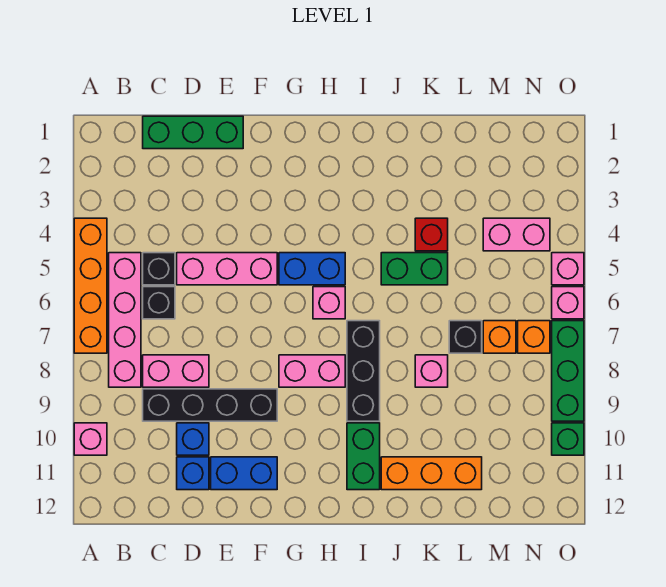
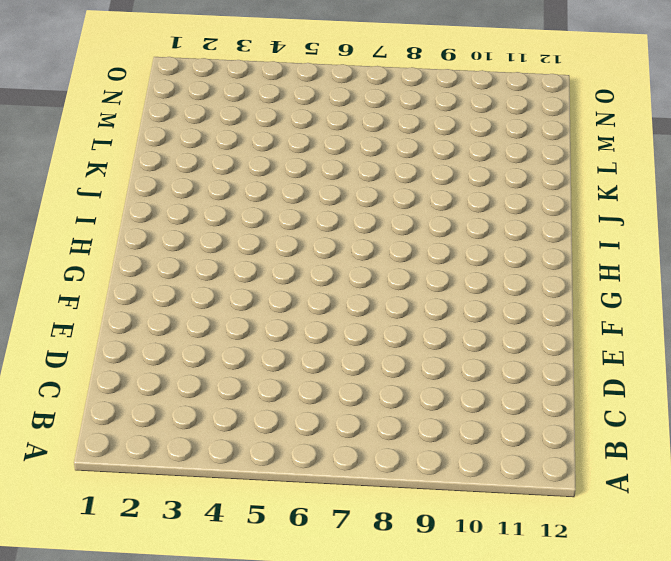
none -> orange 1x4 brick [74,218,107,353]
none -> pink 1x1 brick [74,423,107,455]
none -> pink 1x4 brick [109,253,141,387]

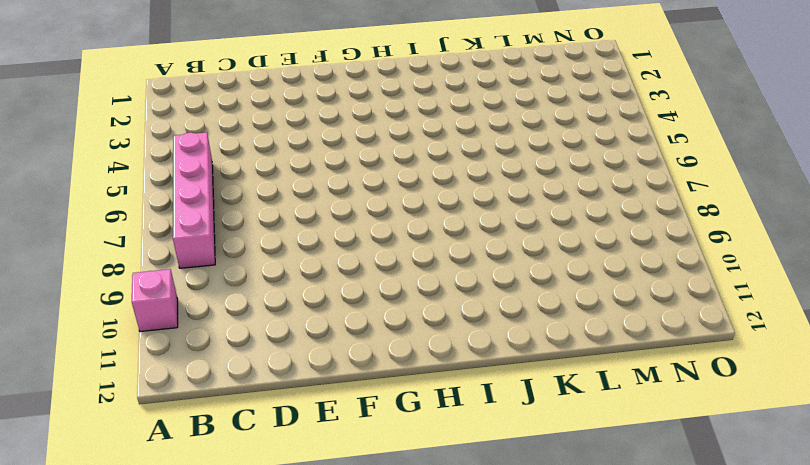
none -> orange 1x4 brick [74,218,107,353]
none -> green 1x3 brick [143,116,243,149]
none -> black 1x1 brick [143,253,175,285]

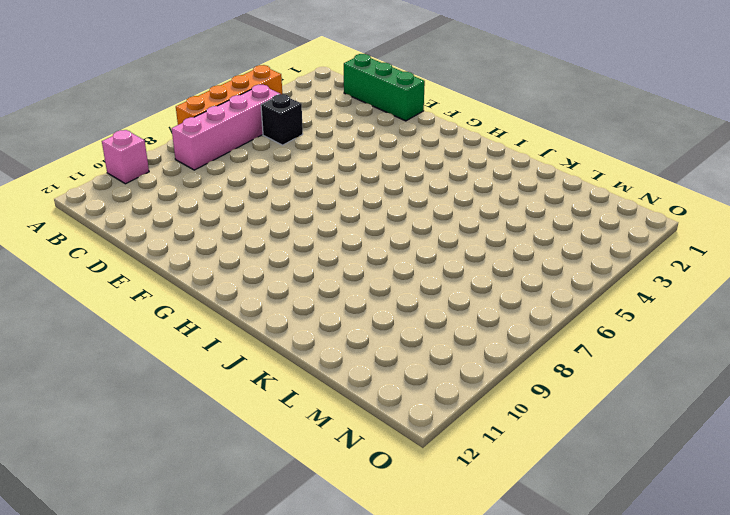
none -> black 1x1 brick [143,287,175,319]
none -> pink 1x2 brick [143,355,209,387]
none -> black 1x4 brick [143,389,277,421]

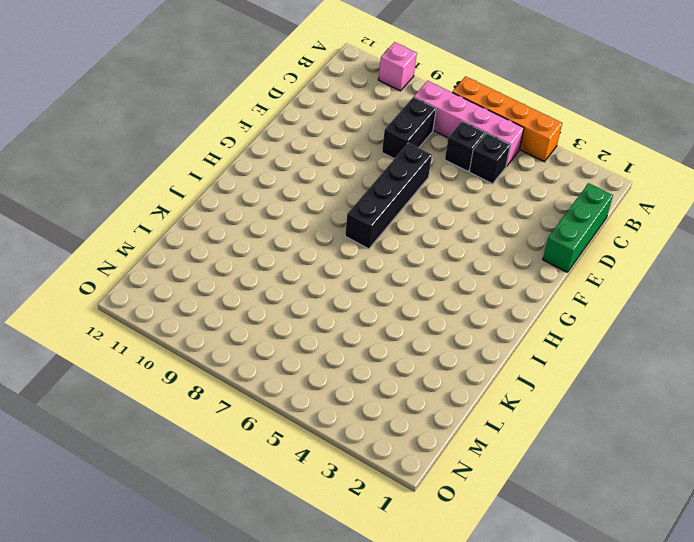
black 1x2 brick [382,97,436,159] -> pink 1x2 brick [143,355,209,387]
black 1x4 brick [345,143,432,249] -> black 1x4 brick moved to [143,389,277,421]
none -> pink 1x3 brick [177,253,277,285]
none -> blue 1x1 brick [177,423,209,455]
none -> blue 1x1 brick [177,457,209,490]

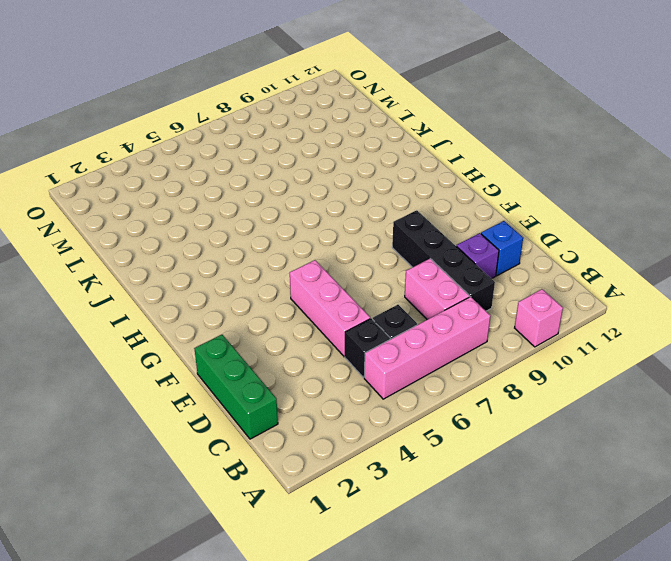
purple 1x1 brick [456,233,499,279] -> blue 1x1 brick [177,423,209,455]
none -> orange 1x4 brick [74,218,107,353]
none -> blue 1x2 brick [211,457,277,490]
none -> blue 1x2 brick [279,253,345,285]

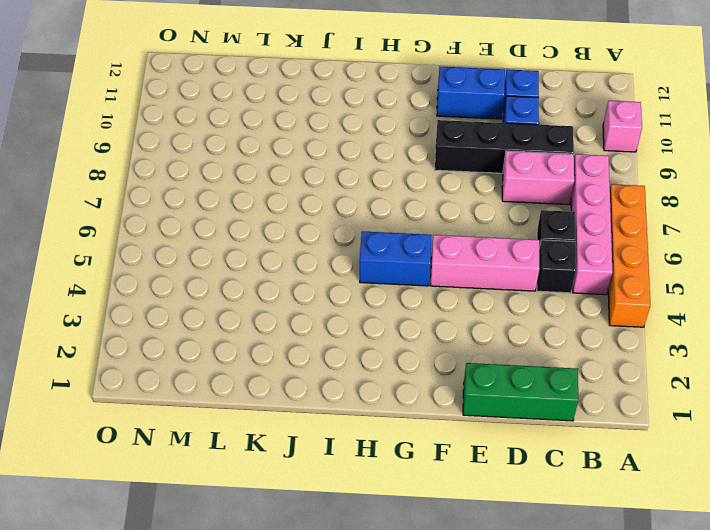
none -> pink 1x2 brick [279,355,345,387]
none -> pink 1x1 brick [313,287,345,319]
none -> black 1x3 brick [347,321,380,421]

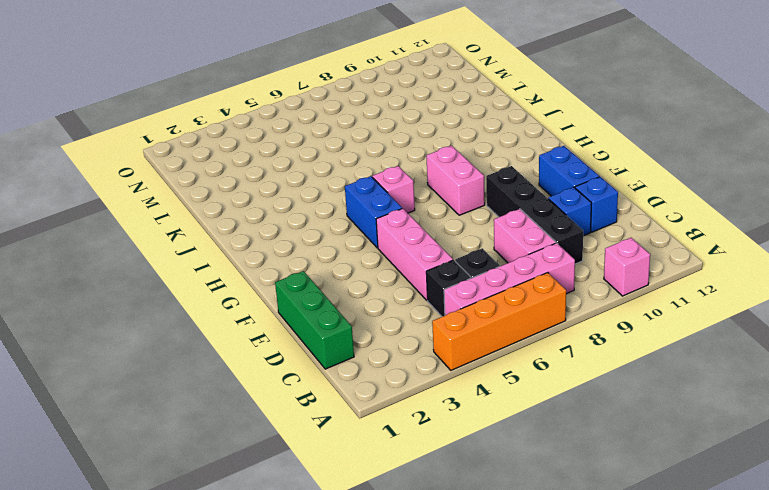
none -> black 1x3 brick [347,321,380,421]
none -> green 1x2 brick [347,423,380,490]
none -> green 1x2 brick [381,253,448,285]

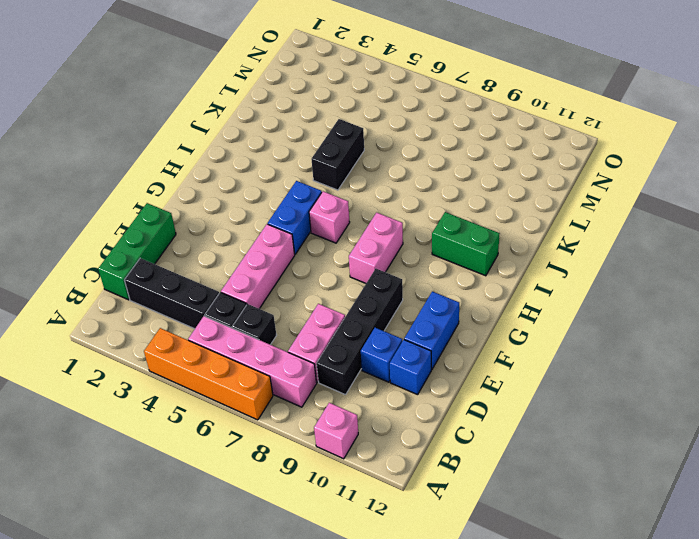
black 1x3 brick [124,258,219,329] -> black 1x3 brick moved to [347,321,380,421]
black 1x2 brick [311,119,364,190] -> green 1x2 brick [381,253,448,285]
none -> orange 1x3 brick [381,457,482,490]
none -> red 1x1 brick [415,218,448,251]
none -> pink 1x1 brick [415,355,448,387]

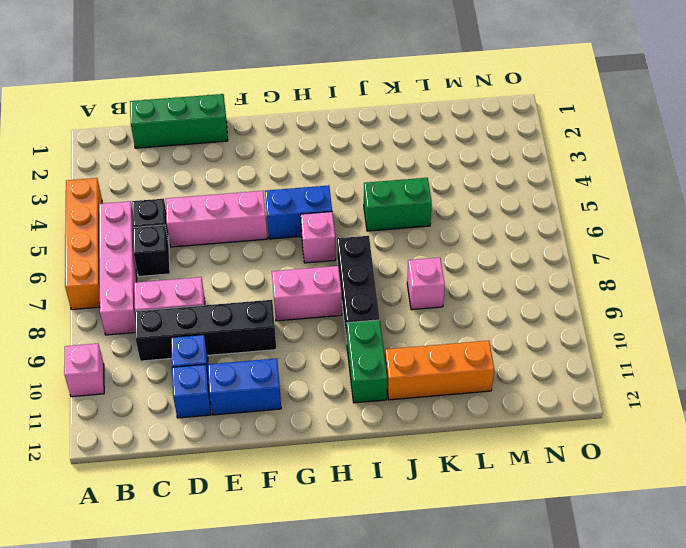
none -> red 1x1 brick [415,218,448,251]
none -> black 1x1 brick [449,321,482,353]
none -> pink 1x2 brick [483,218,550,251]

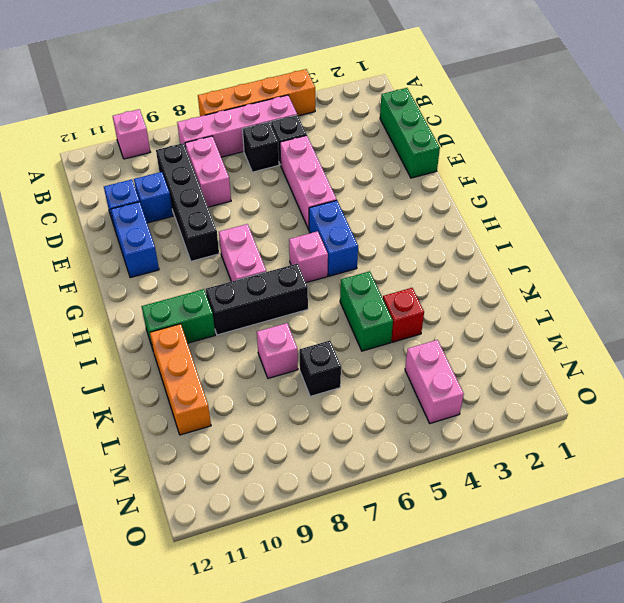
none -> orange 1x1 brick [483,321,516,353]
none -> orange 1x1 brick [518,321,550,353]
none -> pink 1x1 brick [552,253,584,285]

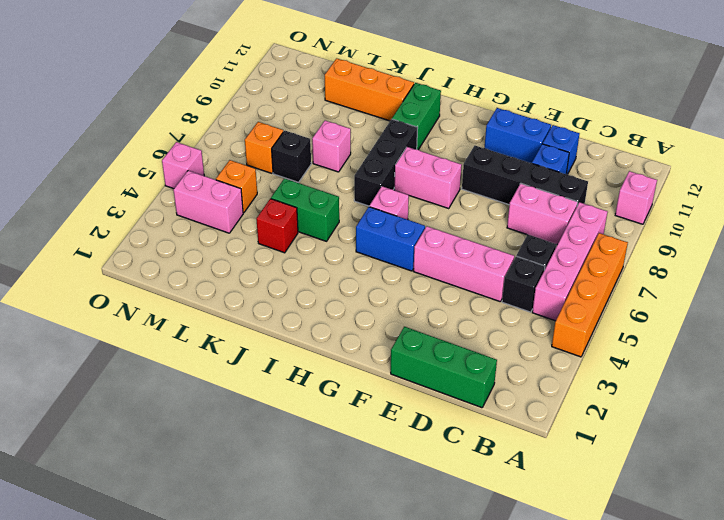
orange 1x1 brick [216,160,257,213] -> orange 1x1 brick moved to [518,321,550,353]
none -> pink 1x1 brick [552,287,584,319]
none -> green 1x3 brick [552,321,584,421]
none -> green 1x1 brick [552,423,584,455]

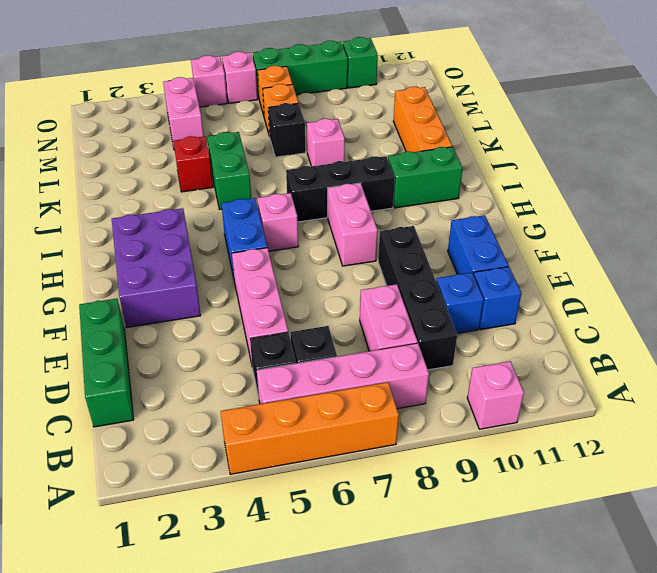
purple 2x3 brick [112,208,201,328] -> none

